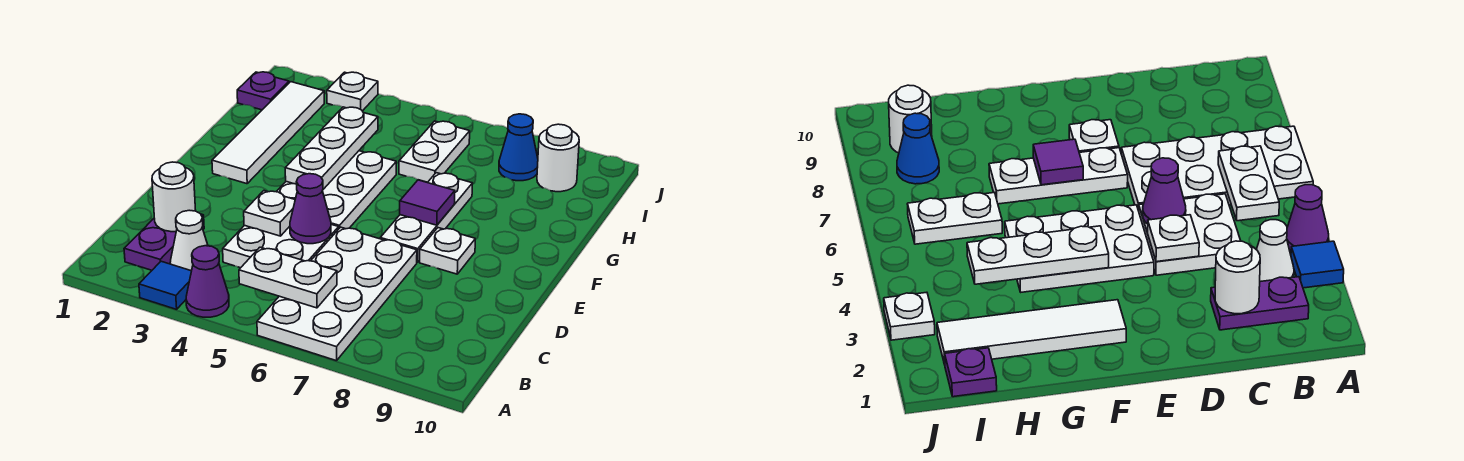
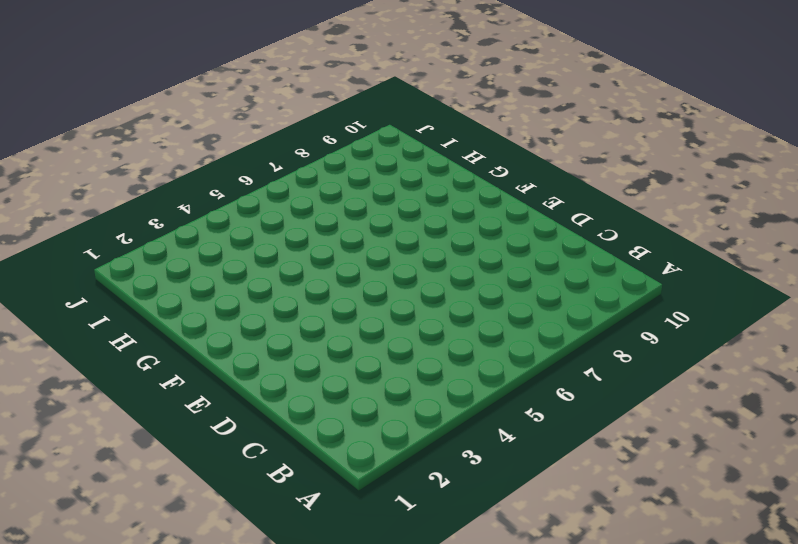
none -> blue 1x1 tile [139,261,191,309]
none -> purple 1x1 cone [186,246,229,317]
none -> white 2x4 plate [257,227,417,361]

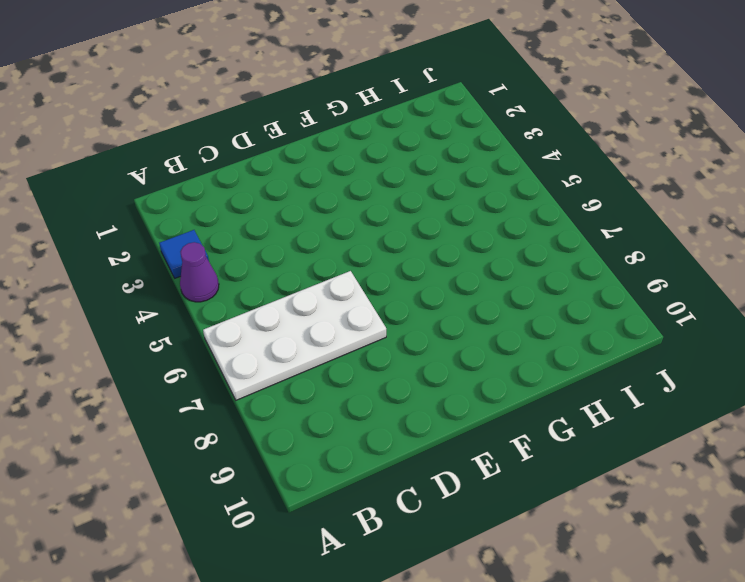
none -> purple 1x2 plate [124,214,204,270]
none -> white 1x1 cone [170,210,208,271]
none -> white 2x2 plate [223,224,339,268]

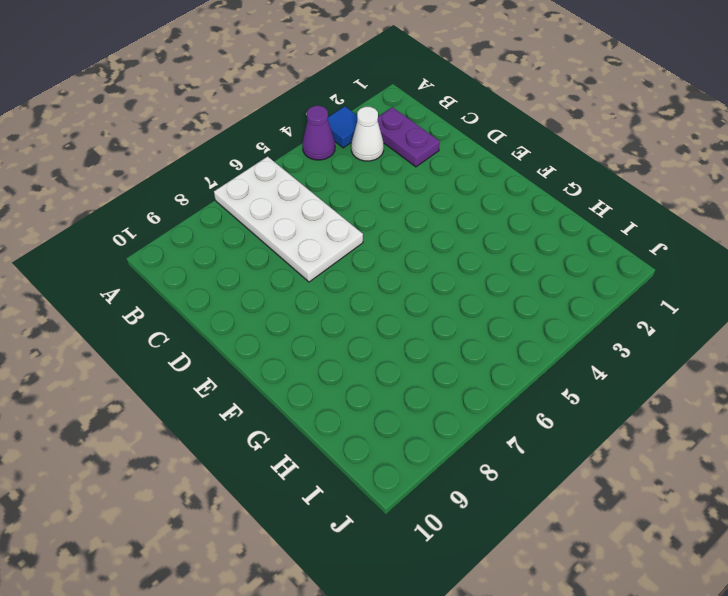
none -> white 2x2 plate [223,224,339,268]
none -> white 2x3 plate [276,151,396,229]
none -> white 1x3 plate [380,173,473,262]

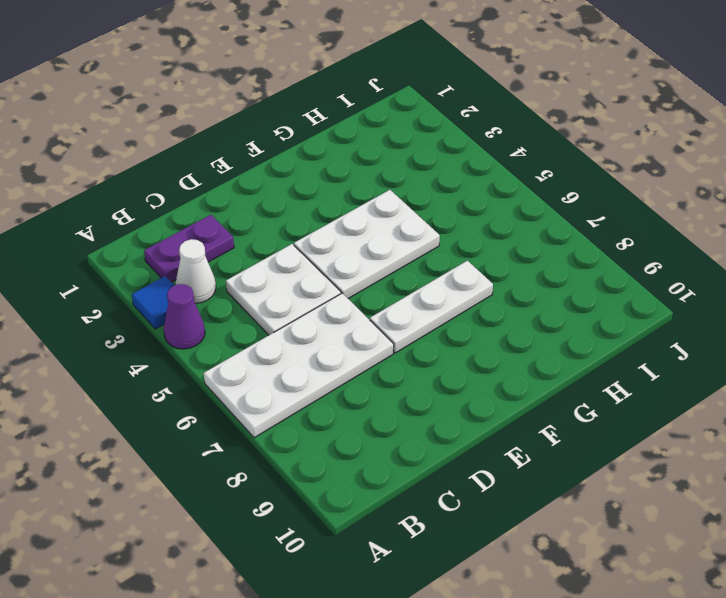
none -> white 1x1 plate [420,228,475,274]
none -> white 1x4 tile [212,82,324,184]
none -> white 1x2 plate [399,121,470,182]

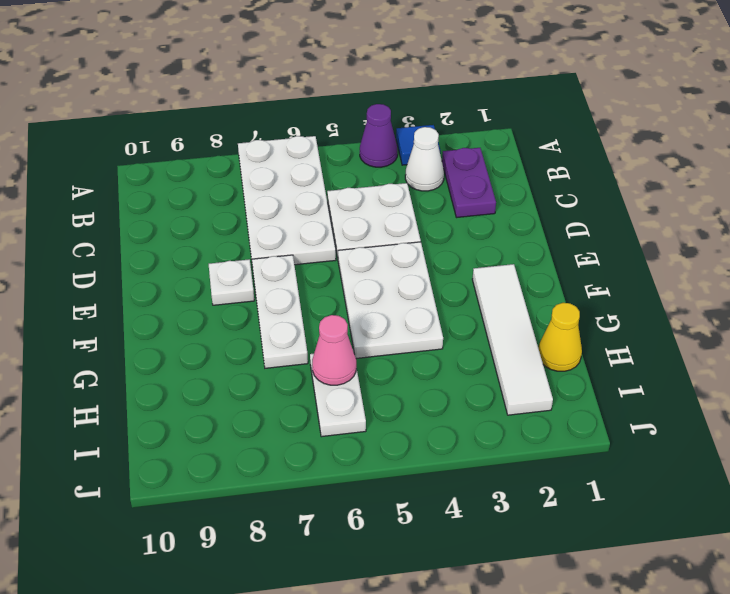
yellow 1x1 cone [538,303,582,371] -> none
pink 1x1 cone [312,315,356,385] -> none
none -> purple 1x1 plate [237,72,289,110]
none -> blue 1x1 cone [499,114,538,181]
none -> white 1x1 round brick [537,124,579,192]

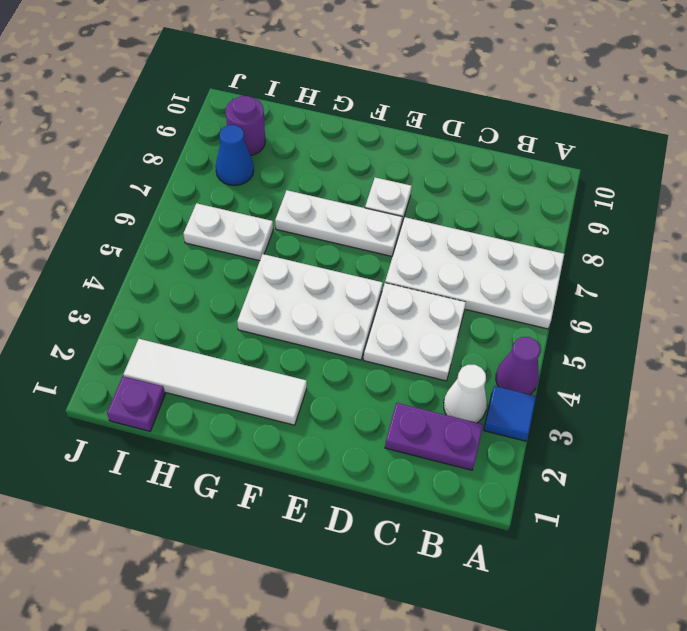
purple 1x1 round brick [226,96,265,156] -> white 1x1 round brick [537,124,579,192]
none -> white 1x1 plate [327,72,378,111]
none -> white 1x2 plate [239,247,337,308]
none -> white 1x1 round brick [152,162,196,232]

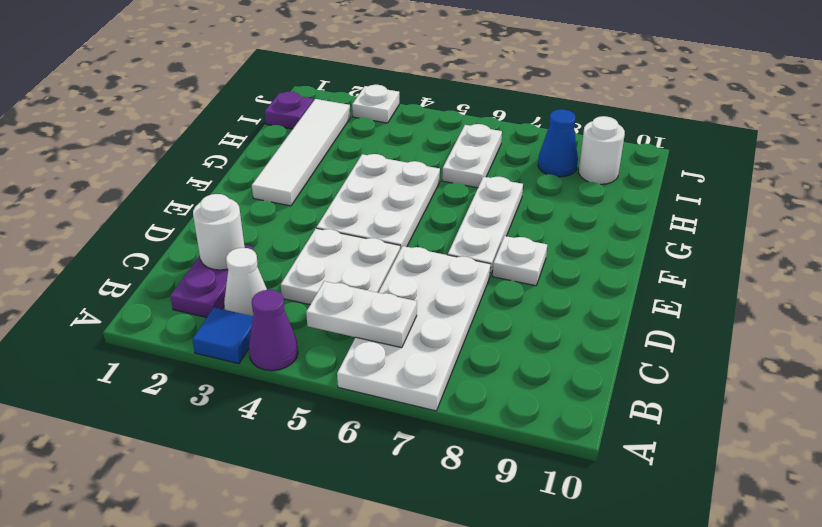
none -> white 1x1 plate [244,191,295,236]
none -> purple 1x1 cone [290,174,331,244]
none -> white 1x3 plate [285,107,378,189]

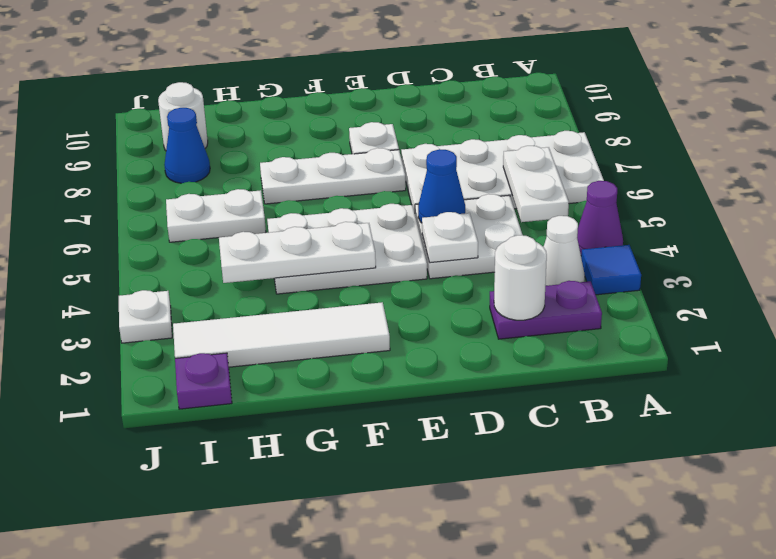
blue 1x1 cone [418,149,465,223] -> purple 1x1 cone [290,174,331,244]
none -> purple 1x1 tile [400,180,455,225]

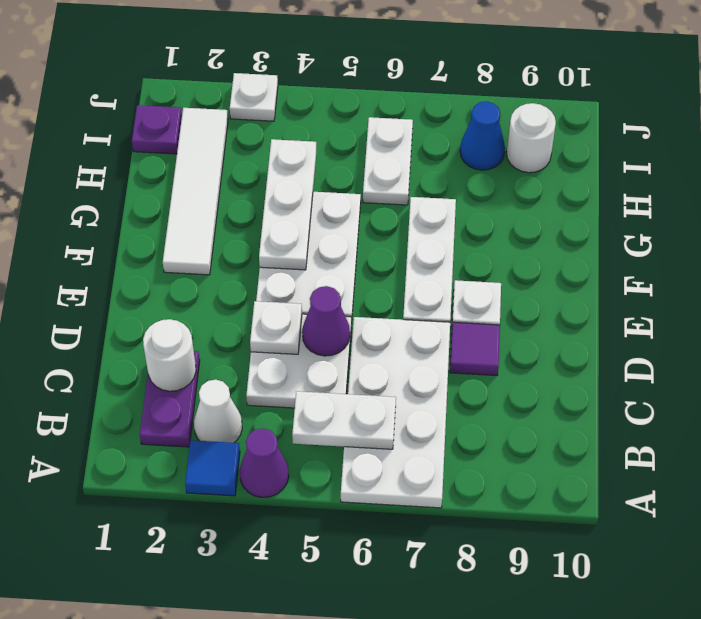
purple 1x1 tile [450,322,500,376] -> purple 1x1 tile moved to [400,180,455,225]

